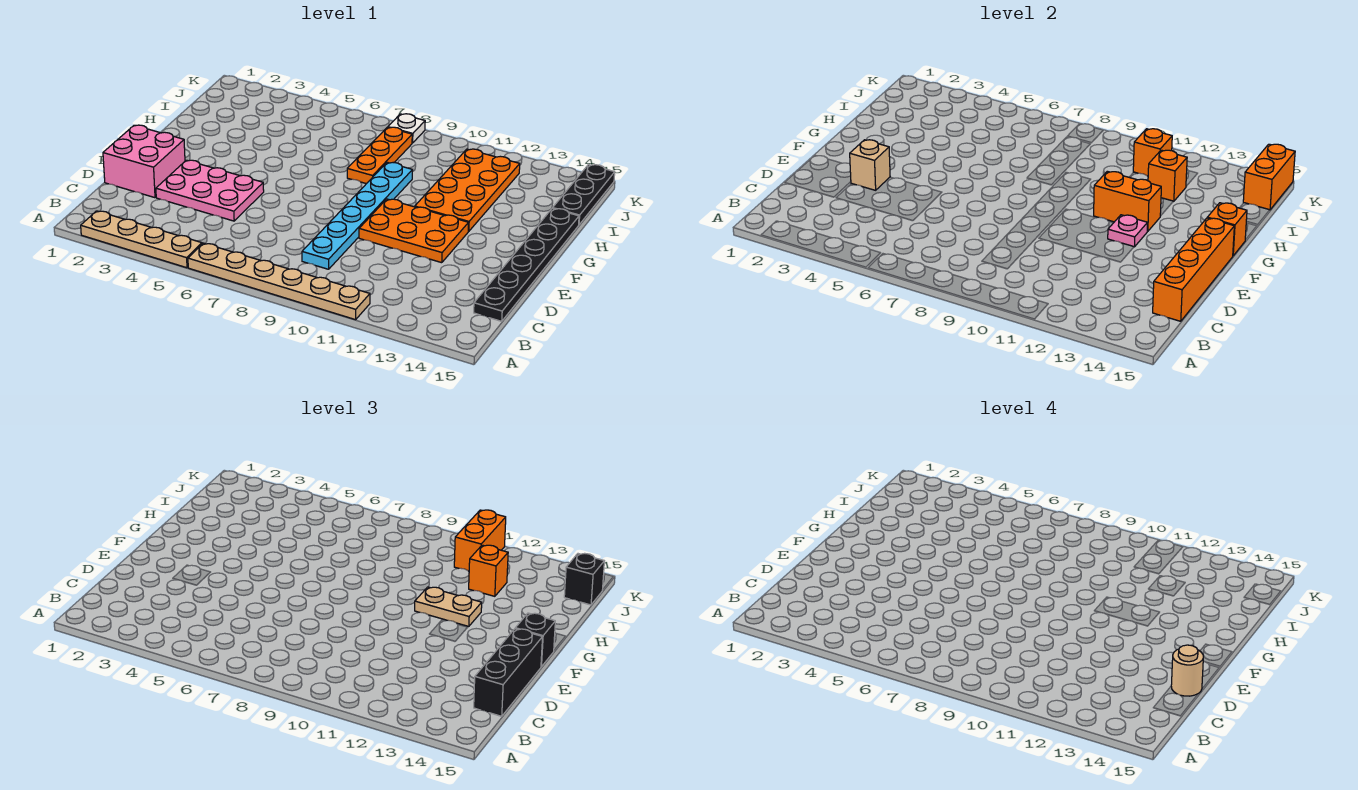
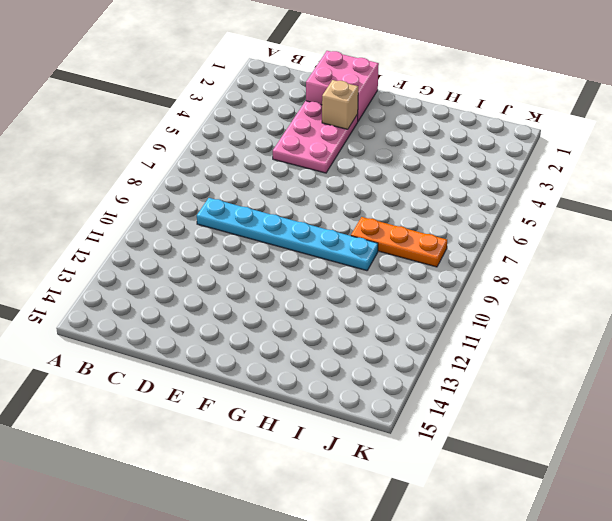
none -> tan 1x4 plate [81,211,202,268]
none -> tan 1x6 plate [188,243,370,320]
none -> black 1x6 plate [474,208,579,321]

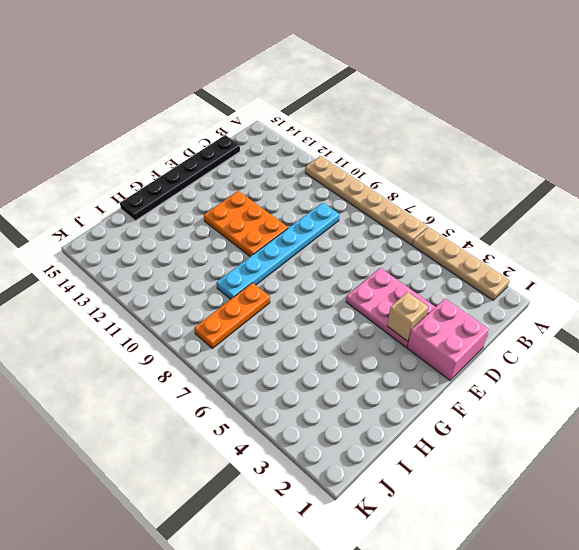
none -> orange 2x4 plate [415,149,520,231]
none -> black 1x3 plate [553,165,615,225]
none -> white 1x1 plate [388,114,425,143]

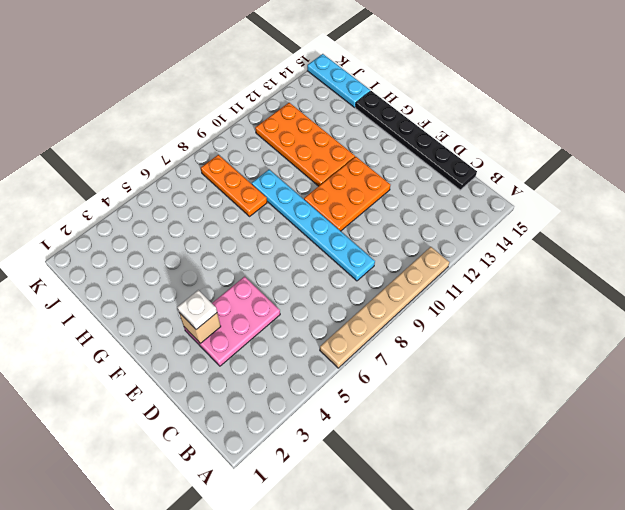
white 1x1 plate [177,290,217,330] -> white 1x1 plate moved to [388,114,425,143]
cyan 1x3 plate [307,54,370,107] -> black 1x3 plate [553,165,615,225]
none -> tan 1x4 plate [81,211,202,268]
none -> pink 2x2 brick [103,125,185,198]
none -> orange 1x4 brick [1153,218,1234,321]

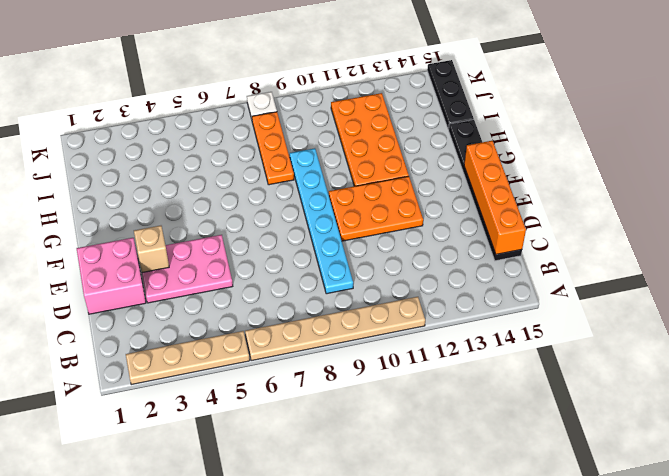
none -> pink 1x1 plate [1108,215,1148,247]
none -> orange 1x2 brick [1094,171,1161,231]
none -> orange 1x1 brick [1207,203,1247,256]

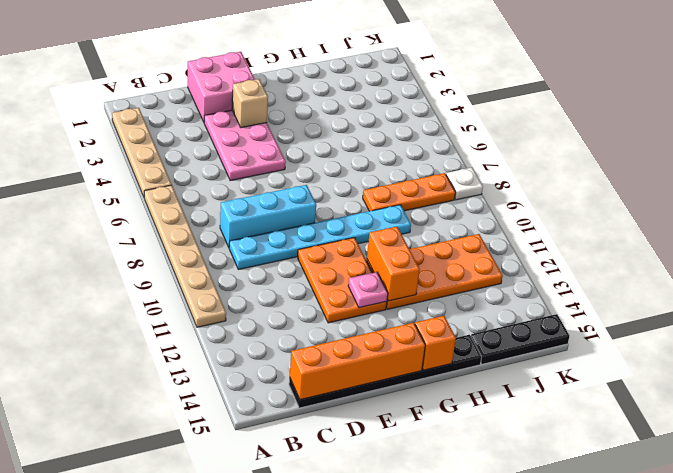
cyan 1x3 brick [220,185,316,247] -> none
none -> orange 1x1 brick [1148,150,1187,201]
none -> orange 1x1 brick [1133,129,1172,176]
none -> orange 1x2 brick [1243,144,1295,210]

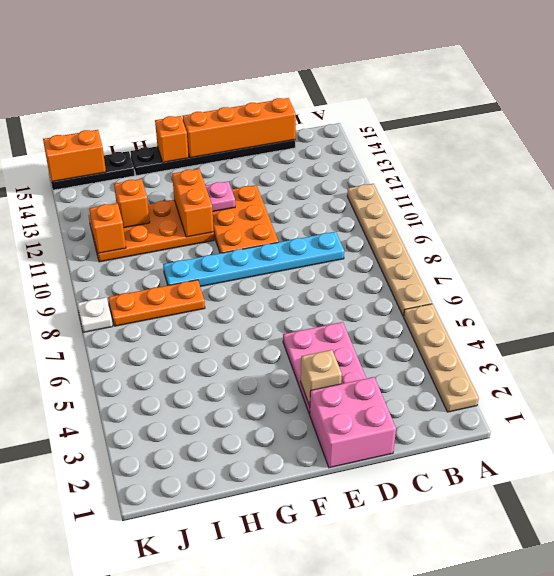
none -> black 1x3 brick [474,629,543,716]
none -> black 1x1 brick [515,613,555,667]
none -> tan 1x2 plate [415,587,482,626]

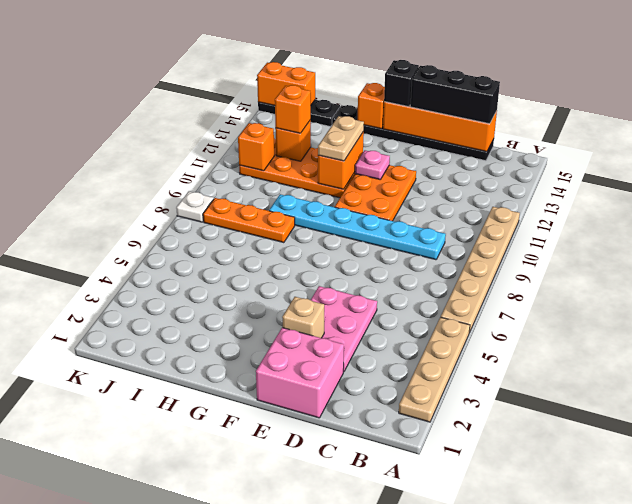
none -> orange 1x2 brick [454,510,506,571]
none -> black 1x1 brick [564,553,604,605]
none -> tan 1x1 round brick [1171,645,1203,696]

